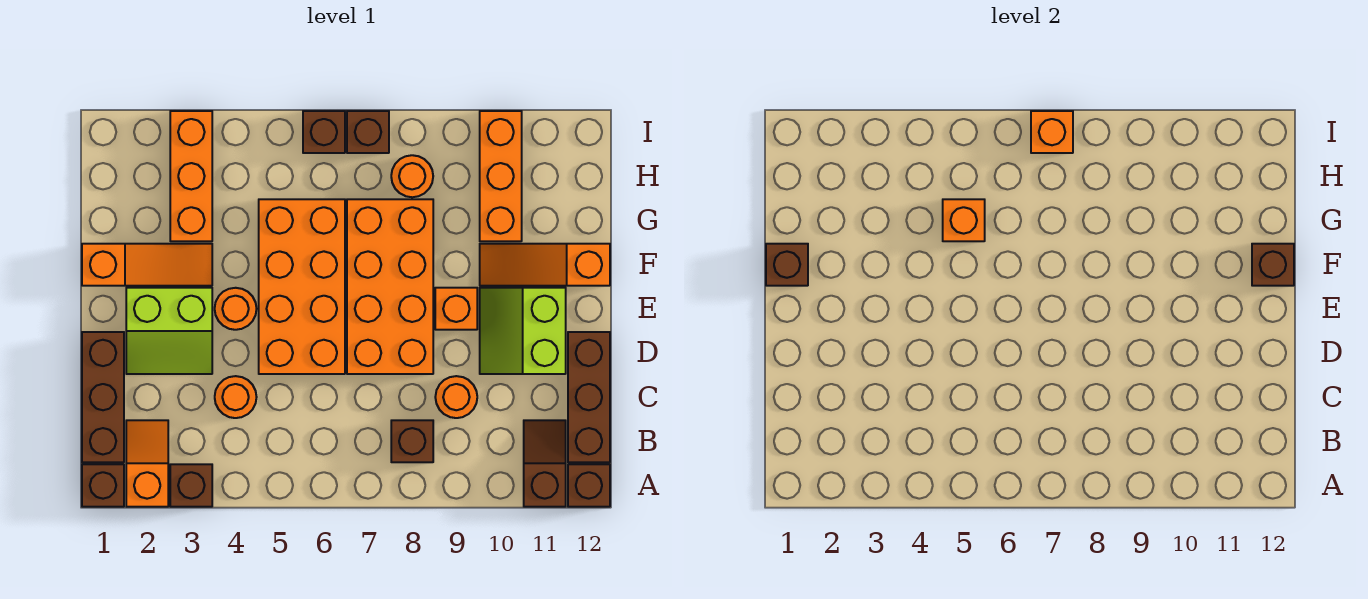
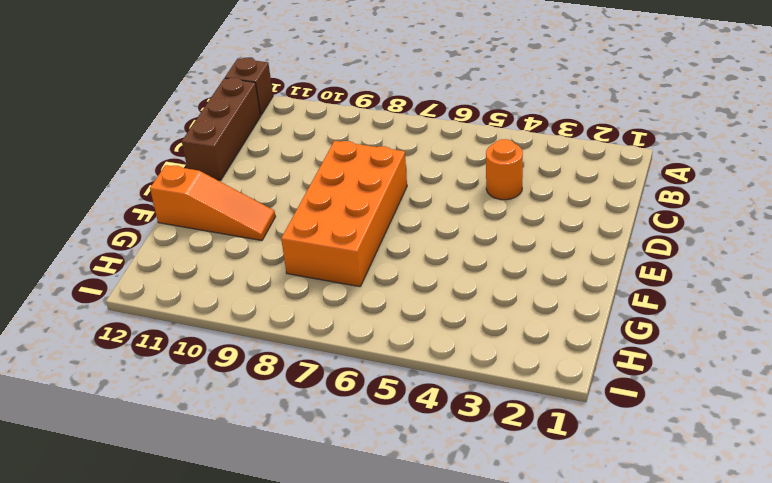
none -> brown 1x1 brick [82,464,124,507]
none -> orange 1x2 slope [126,420,168,507]
none -> brown 1x1 brick [170,464,212,507]

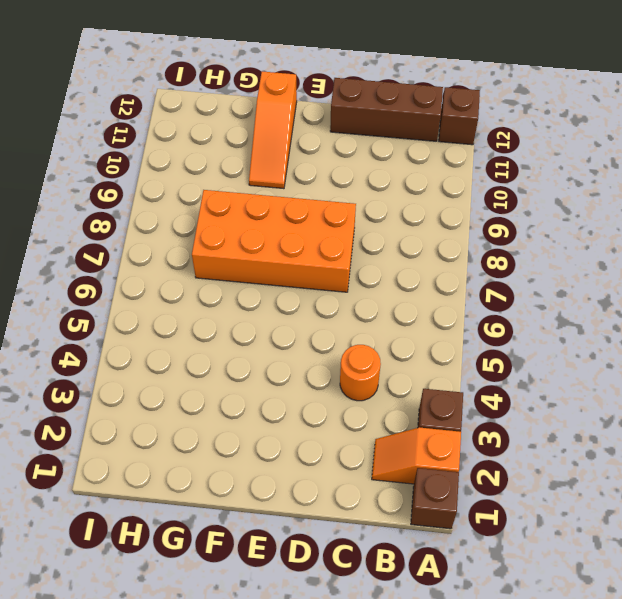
none -> brown 1x2 slope [524,420,566,507]
none -> brown 1x3 brick [82,332,124,462]
none -> brown 1x1 brick [391,420,433,462]

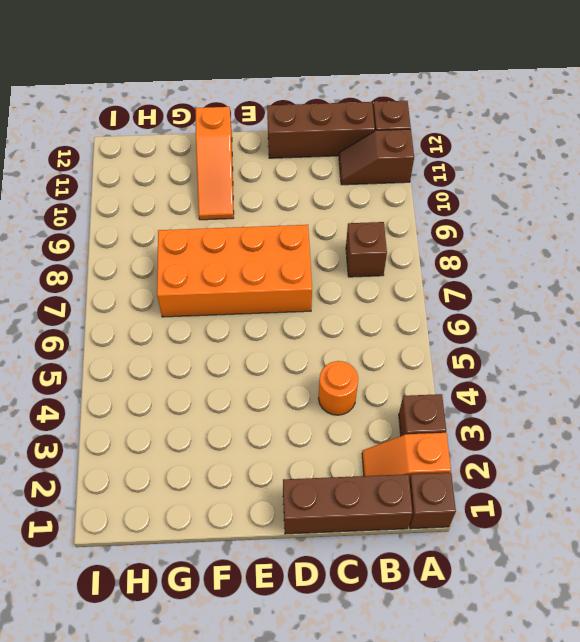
none -> orange 1x1 round brick [435,376,477,418]
none -> lime 2x2 slope [126,288,212,374]
none -> orange 2x4 brick [259,199,345,374]

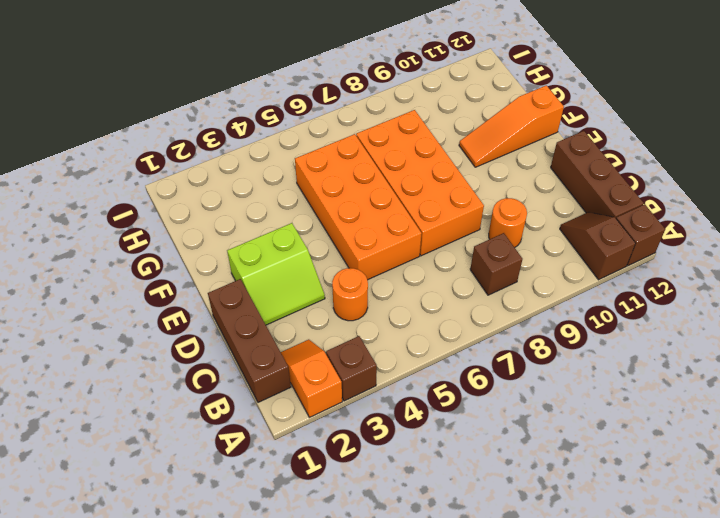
none -> brown 1x1 brick [82,464,124,507]
none -> lime 2x2 slope [480,288,566,374]
none -> orange 1x1 round brick [215,288,257,330]

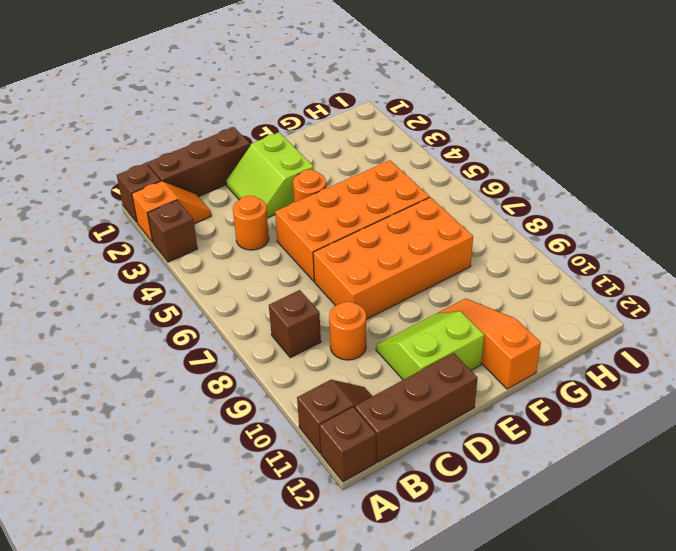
none -> orange 1x1 brick [435,288,477,330]
none -> orange 1x3 slope [82,244,212,286]
none -> orange 1x3 brick [170,111,212,241]

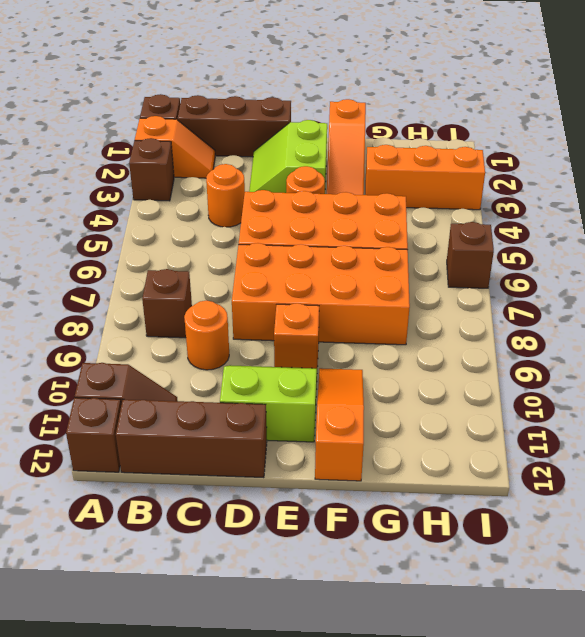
none -> orange 1x3 brick [480,111,522,241]
none -> orange 1x1 round brick [391,155,433,197]
none -> brown 1x1 brick [347,111,389,153]

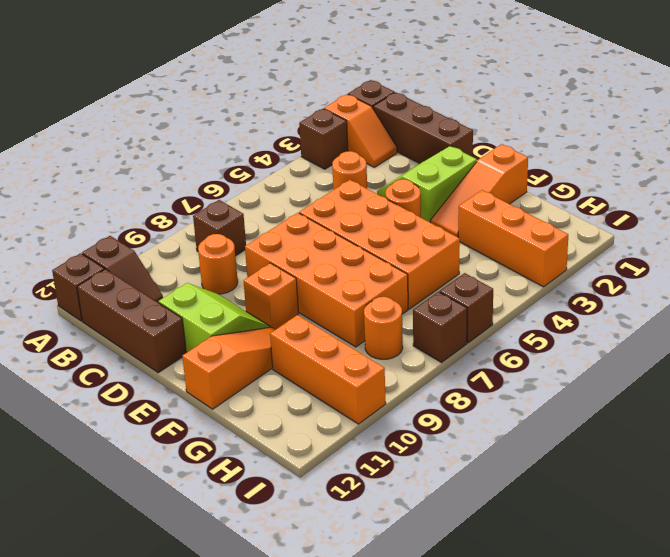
none -> brown 1x1 brick [766,244,808,286]
none -> brown 1x1 brick [1252,244,1294,286]
none -> orange 1x1 brick [943,199,985,241]

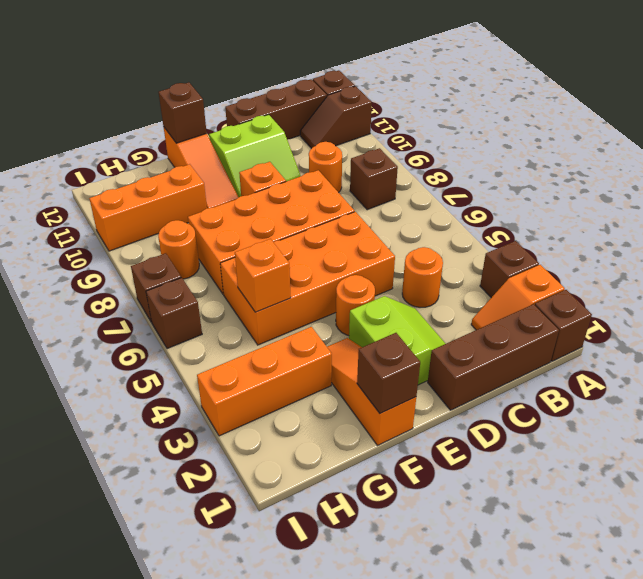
none -> orange 1x1 brick [1031,111,1073,153]

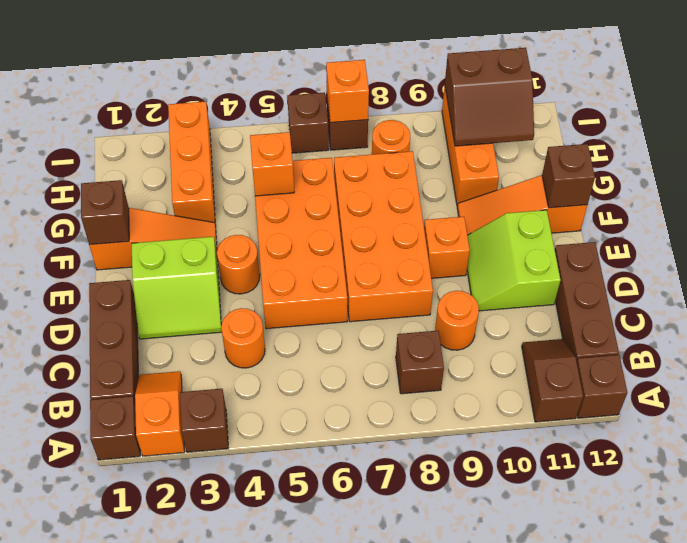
brown 2x2 slope [445,48,534,146] -> none

